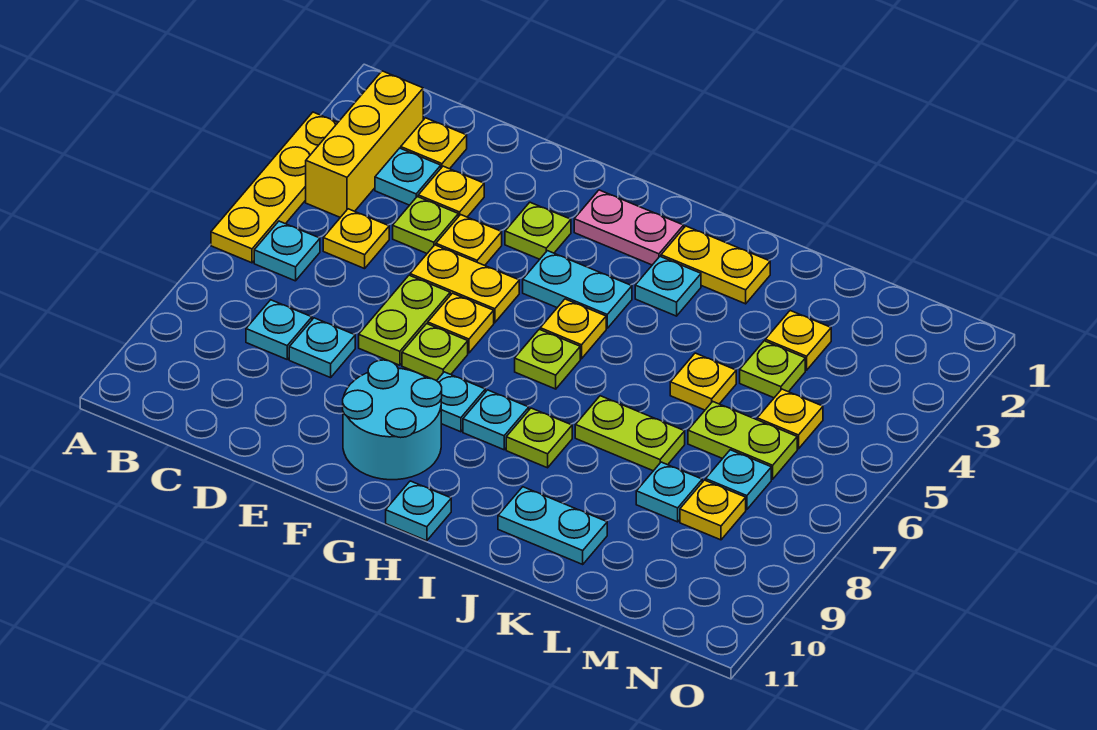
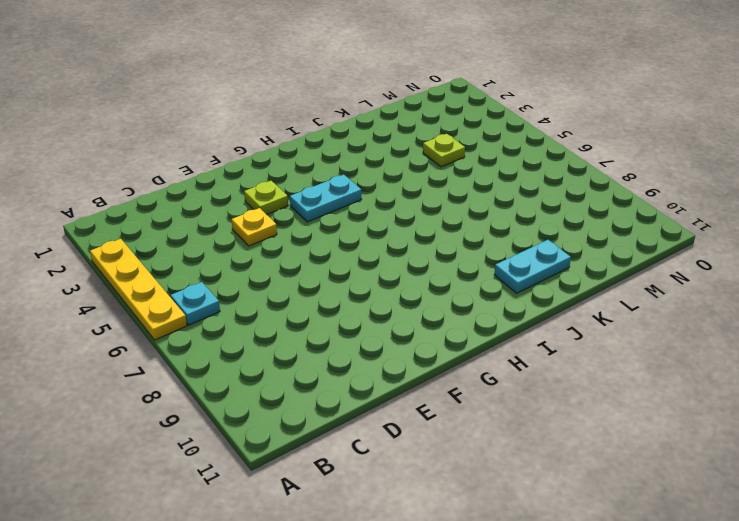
none -> yellow 1x3 brick [306,71,423,217]
none -> yellow 1x1 plate [401,118,467,169]
none -> cyan 1x1 plate [375,148,441,205]
none -> yellow 1x1 plate [323,209,389,269]

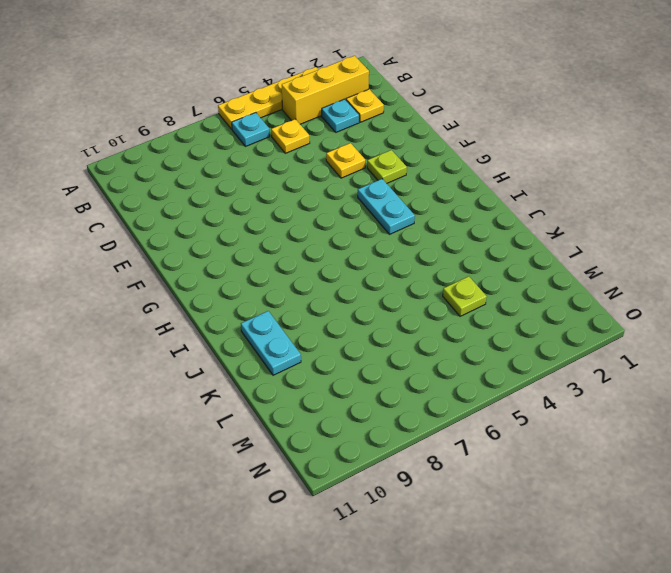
none -> cyan 1x1 plate [246,300,312,359]
none -> yellow 1x1 plate [418,166,484,217]
none -> lime 1x1 plate [393,197,458,253]
none -> cyan 1x1 plate [289,318,355,378]

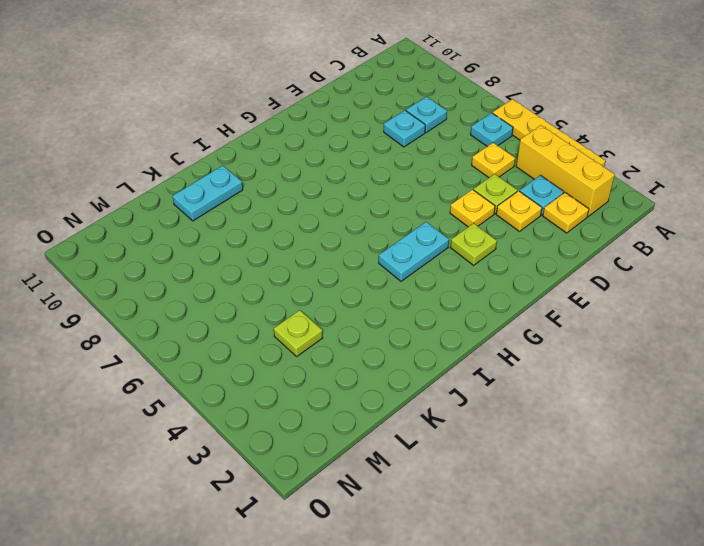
none -> yellow 1x2 plate [410,245,519,323]
none -> lime 1x2 plate [359,275,450,365]
none -> yellow 1x1 plate [428,293,494,353]
none -> lime 1x1 plate [402,324,468,381]

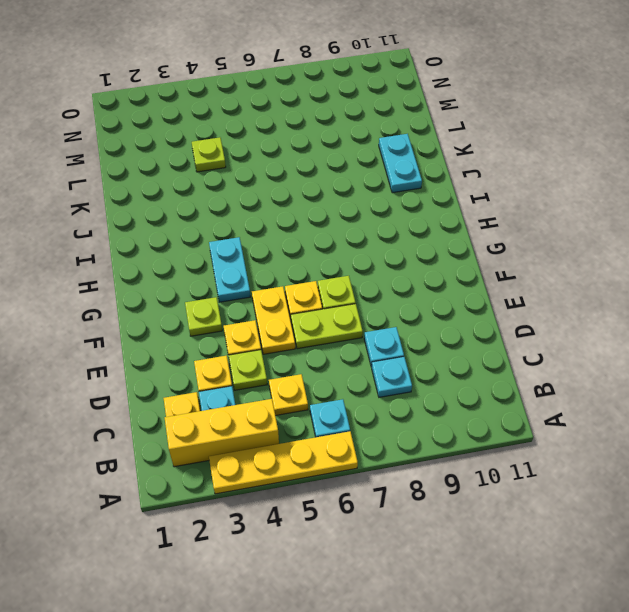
none -> cyan 2x2 round brick [343,360,442,480]
none -> pink 1x2 plate [574,190,684,265]
none -> cyan 1x1 plate [437,372,485,432]
none -> yellow 1x1 plate [540,299,606,359]

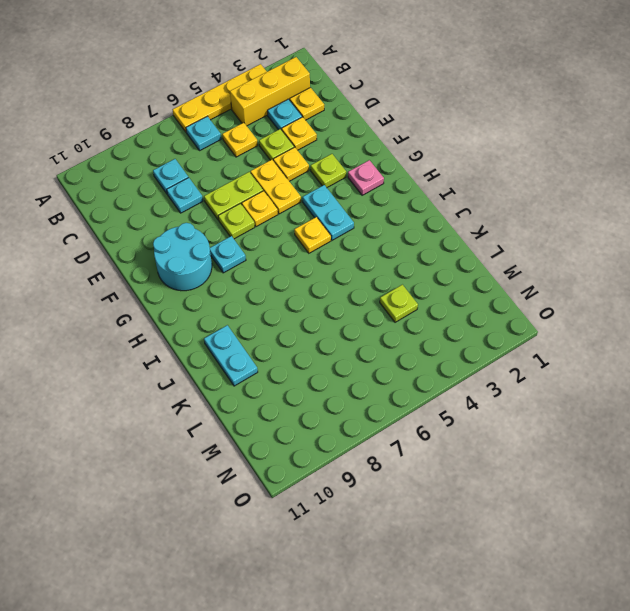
pink 1x1 plate [348,160,384,195] -> pink 1x2 plate [574,190,684,265]
none -> lime 1x1 plate [515,329,580,389]
none -> cyan 1x1 plate [463,390,529,450]
none -> cyan 1x1 plate [386,481,451,541]
none -> yellow 1x2 plate [661,226,770,304]

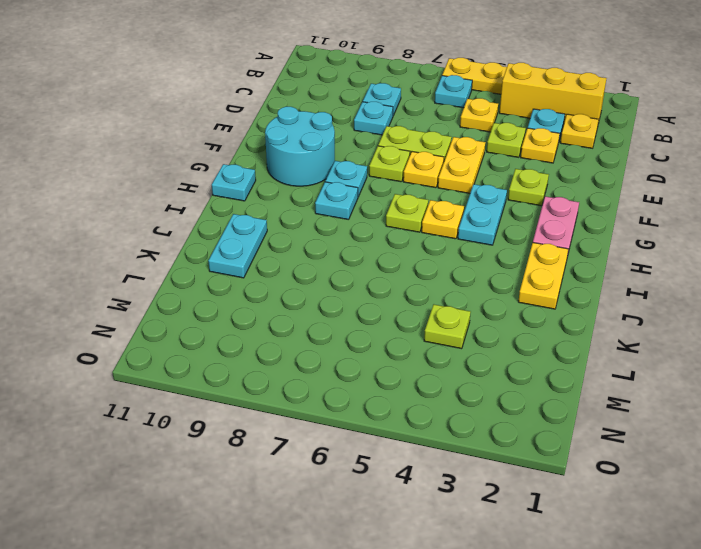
none -> yellow 1x1 plate [436,215,502,265]
none -> cyan 1x1 plate [635,257,701,316]
none -> lime 1x1 plate [506,408,572,468]
none -> lime 1x2 plate [575,396,685,471]

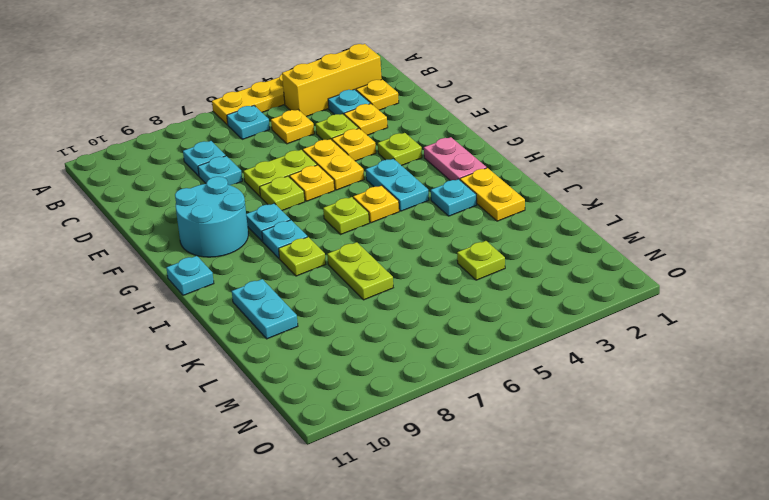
none -> yellow 1x1 plate [670,353,736,410]
none -> yellow 1x1 plate [765,311,831,370]
none -> lime 1x2 plate [688,402,797,479]
none -> cyan 1x1 plate [636,462,702,522]

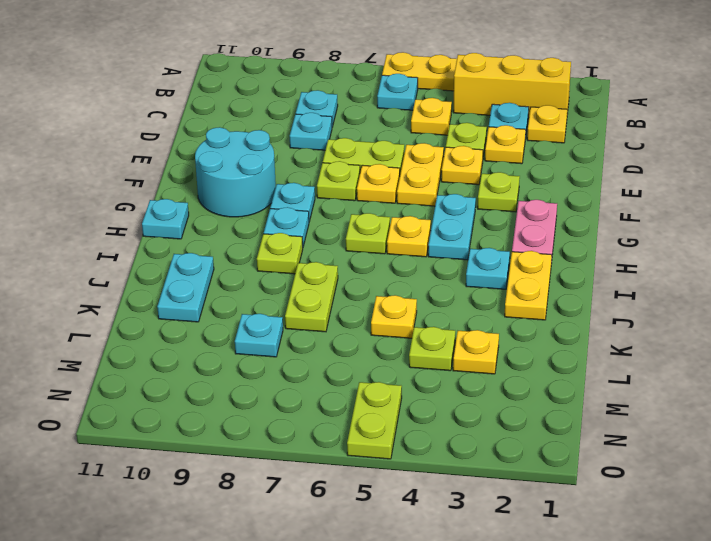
lime 1x2 plate [347,382,402,459] -> lime 1x2 plate moved to [688,402,797,479]
none -> yellow 1x1 plate [757,389,823,449]
none -> cyan 1x1 plate [706,450,771,510]
none -> yellow 1x1 plate [680,480,746,540]

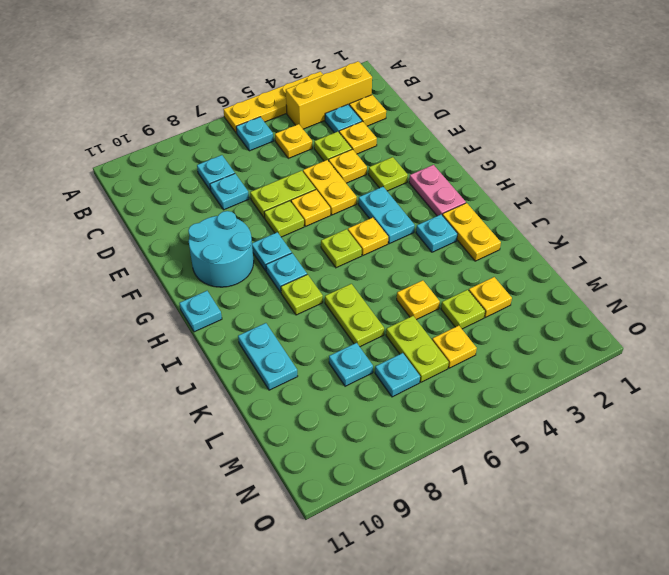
none -> yellow 1x1 plate [680,480,746,540]

